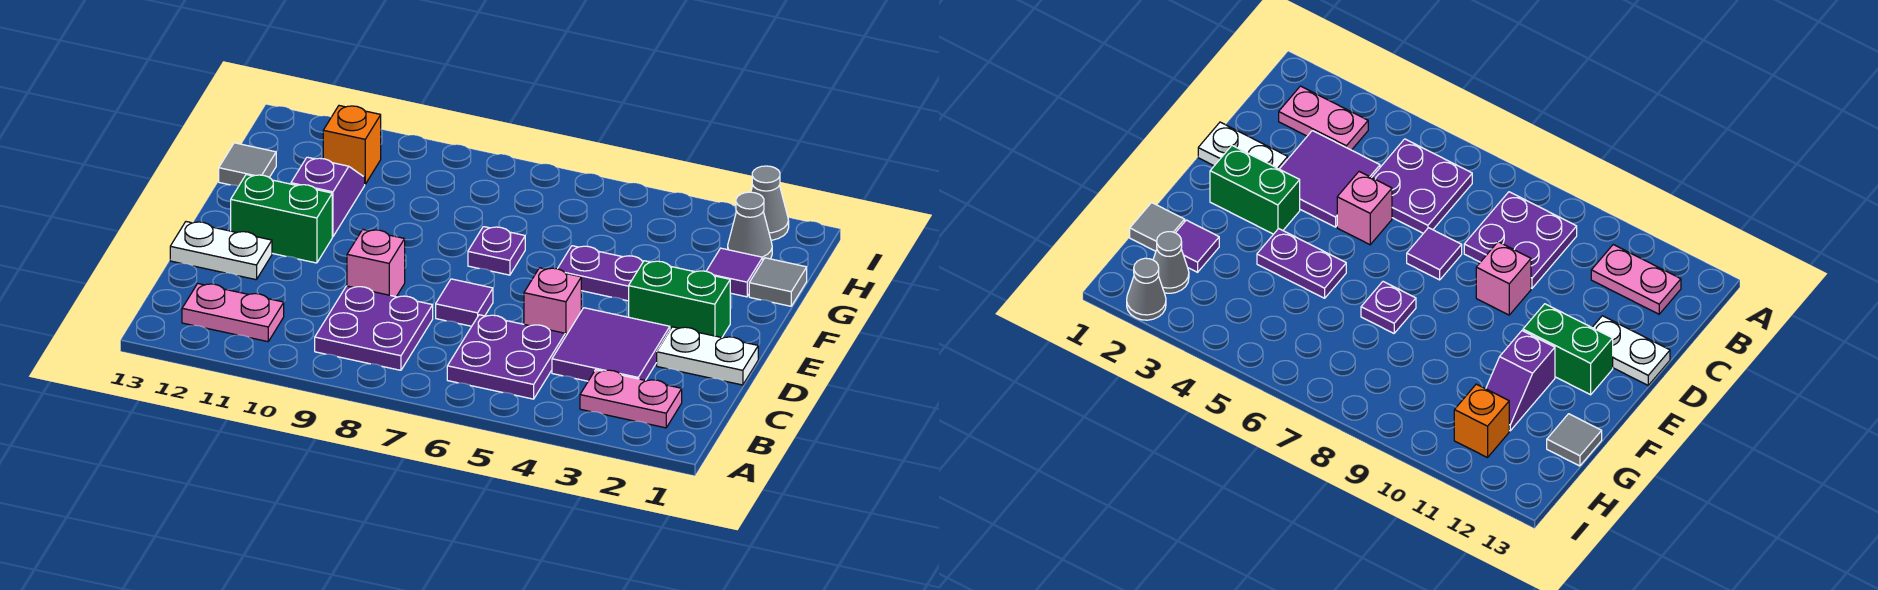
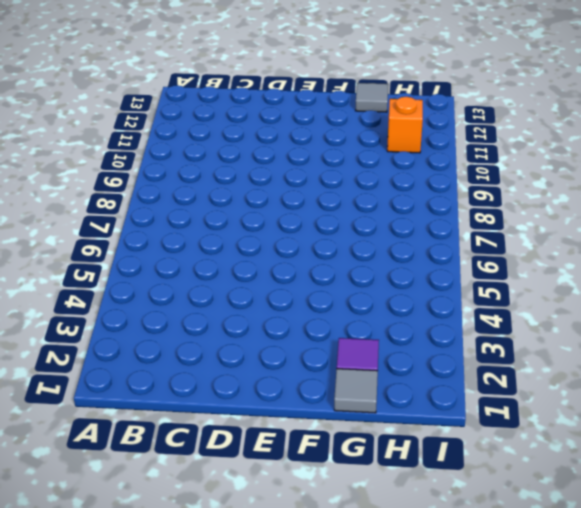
none -> pink 1x2 plate [580,370,682,428]
none -> purple 2x2 plate [447,315,565,399]
none -> purple 2x2 plate [315,286,433,370]

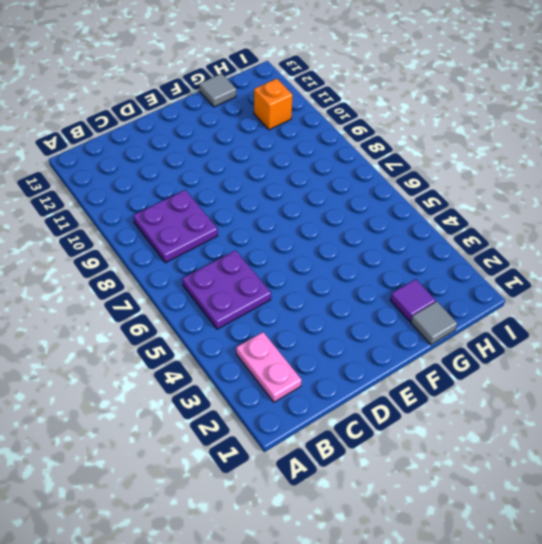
none -> pink 1x2 plate [182,284,284,342]
none -> purple 2x2 tile [552,308,670,381]
none -> white 1x2 plate [657,327,758,385]

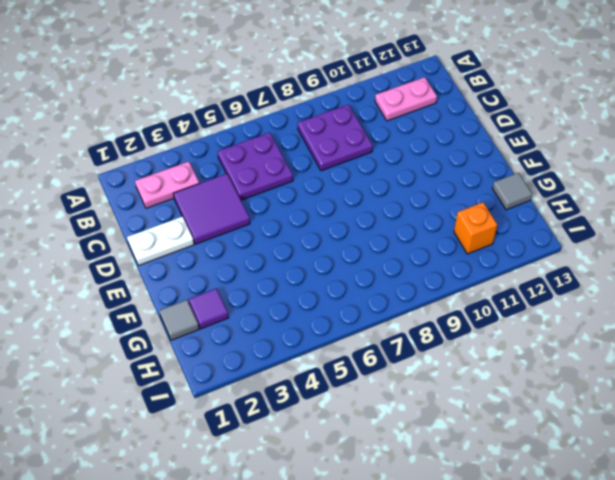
none -> pink 1x1 brick [524,268,581,337]
none -> purple 1x1 tile [436,279,493,326]
none -> pink 1x1 brick [347,230,405,297]

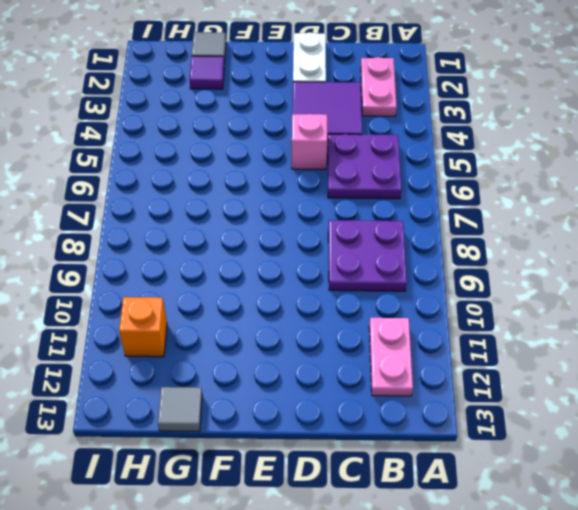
none -> purple 1x1 tile [436,279,493,326]
none -> pink 1x1 brick [347,230,405,297]
none -> white 1x2 plate [170,222,272,280]

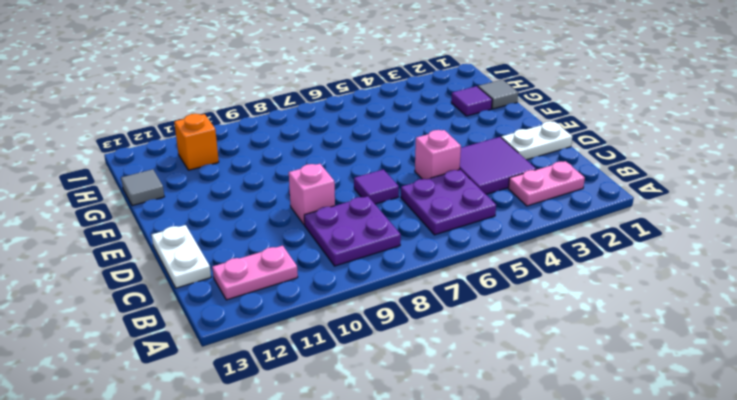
white 1x2 plate [152,225,211,288] -> white 1x2 plate turned to [170,222,272,280]
none -> green 1x2 brick [629,261,730,338]
none -> green 1x2 brick [231,175,332,263]
none -> purple 1x2 plate [558,246,643,301]

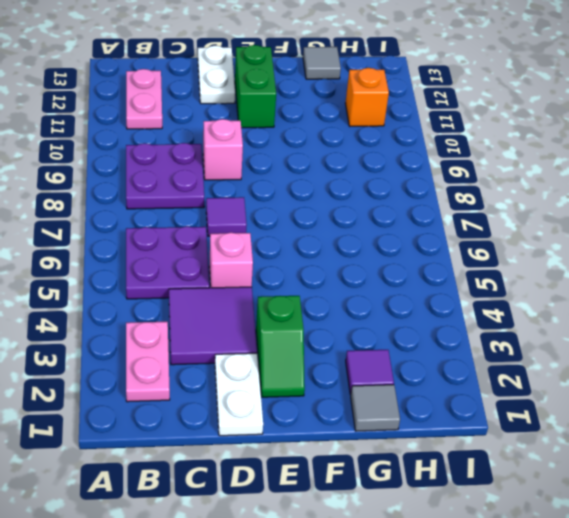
green 1x2 slope [256,296,305,397] -> green 1x2 brick [629,261,730,338]
none -> purple 1x2 plate [558,246,643,301]
none -> purple 1x1 plate [468,227,525,275]
none -> purple 1x2 slope [291,157,365,237]

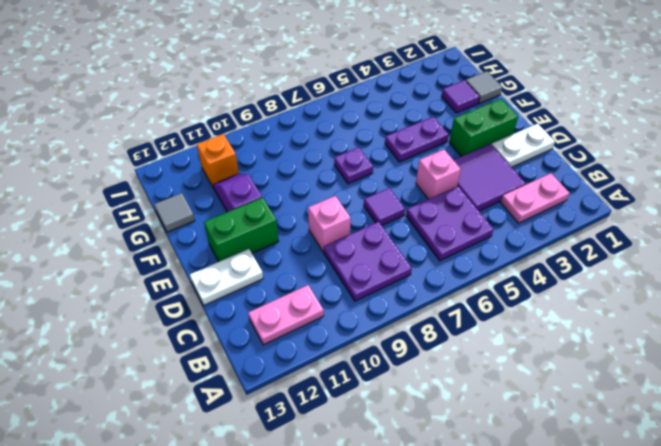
none -> grey 1x1 cone [728,192,772,260]
none -> grey 1x1 cone [751,166,789,240]

